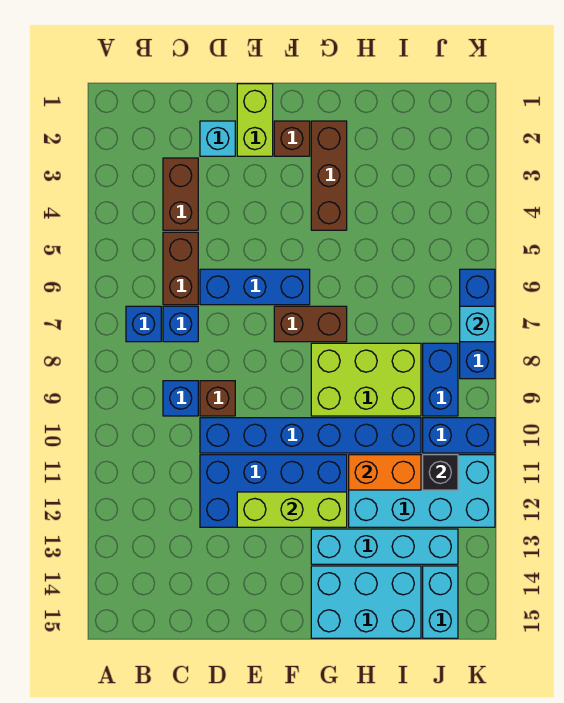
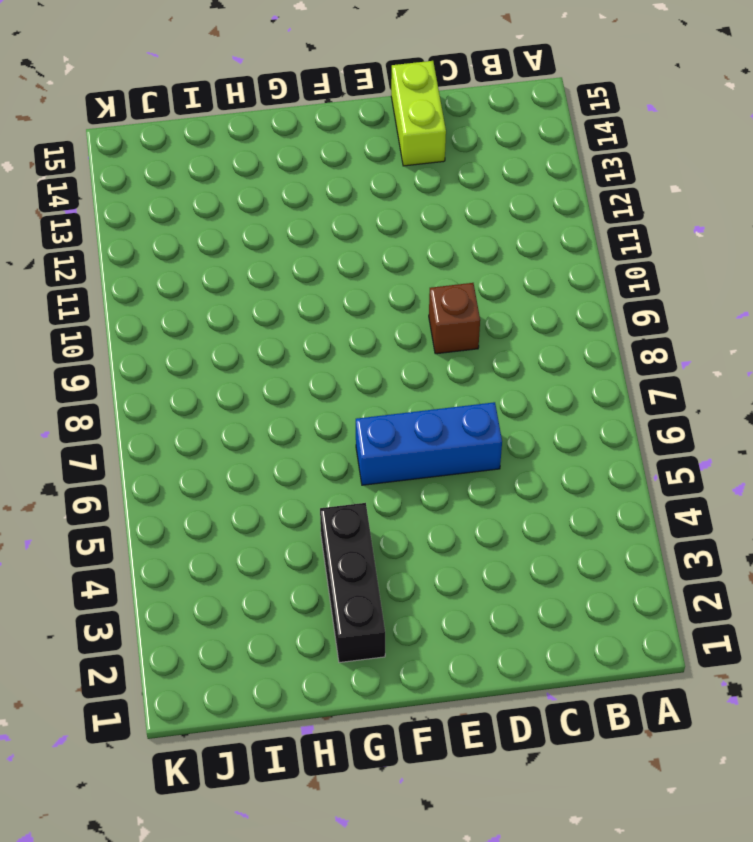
lime 1x2 brick [391,61,446,166] -> lime 1x2 brick moved to [237,84,273,156]
black 1x3 brick [320,503,385,663] -> brown 1x3 brick [311,121,347,230]
none -> blue 1x1 brick [126,306,161,342]
none -> brown 1x2 brick [163,158,198,230]
none -> brown 1x2 brick [163,232,198,305]

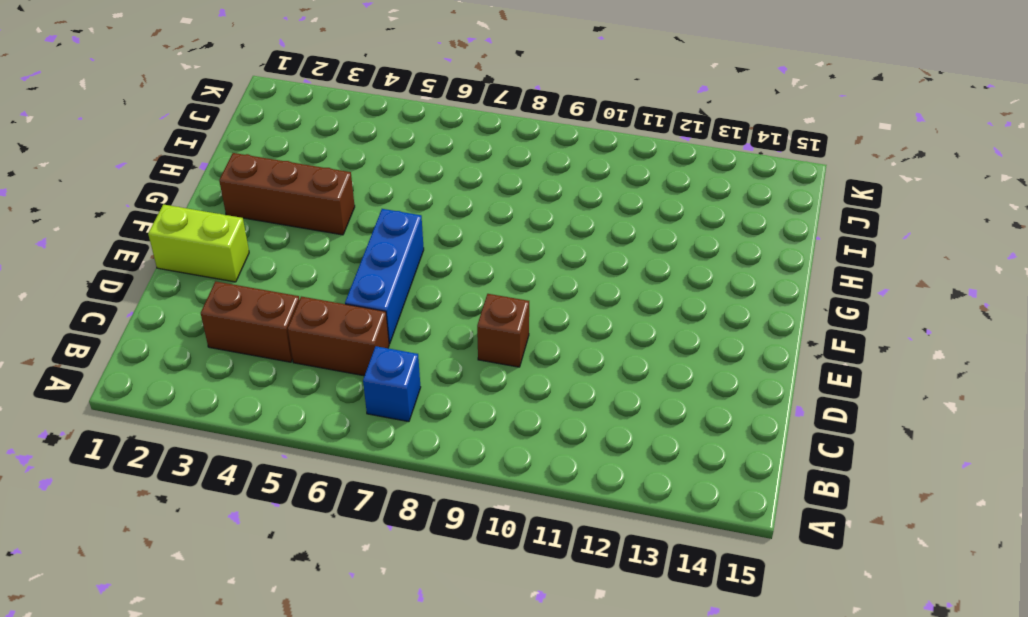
none -> blue 1x1 brick [163,306,198,342]
none -> blue 1x1 brick [163,381,198,416]
none -> cyan 1x1 brick [200,121,235,156]

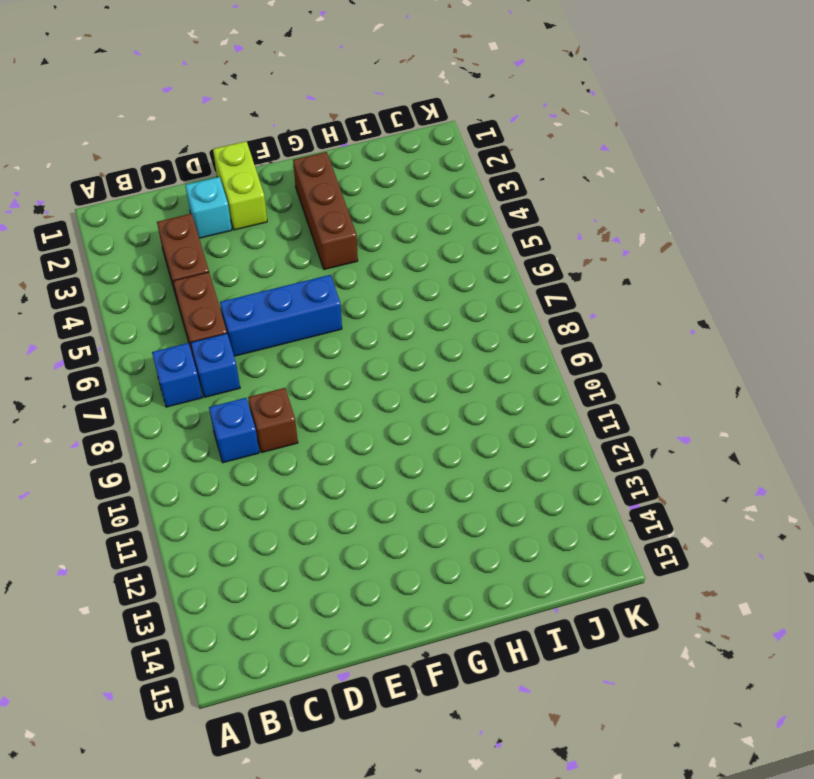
none -> blue 1x6 brick [200,418,421,453]
none -> blue 2x4 brick [200,455,347,527]
none -> brown 1x1 brick [274,121,310,156]

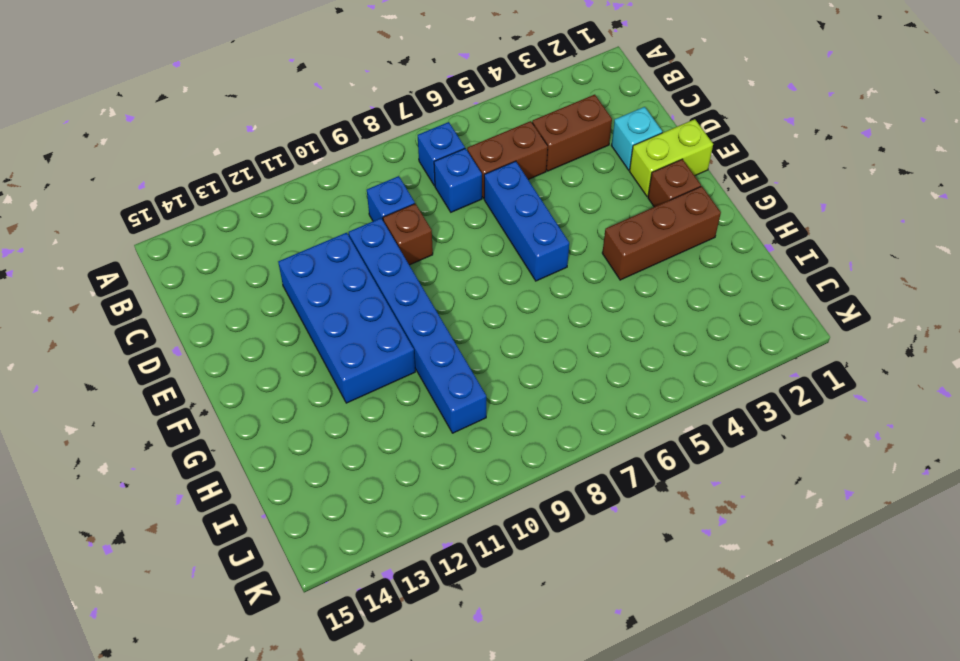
none -> brown 1x2 brick [274,306,347,342]
none -> lime 2x3 brick [311,343,421,416]
none -> cyan 1x4 brick [311,529,458,564]

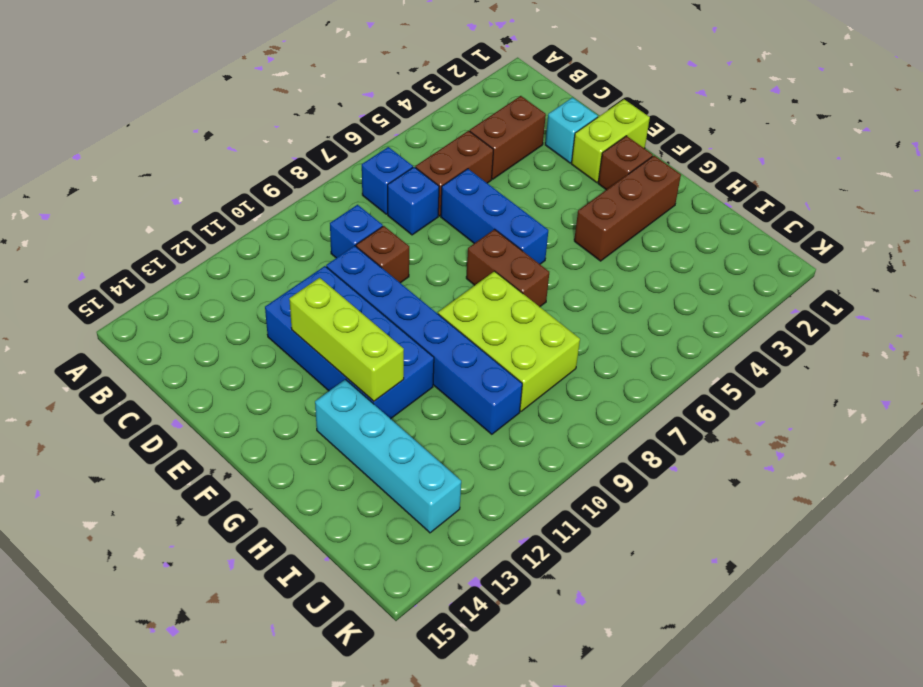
none -> cyan 2x3 brick [311,566,421,638]
none -> cyan 2x4 brick [349,455,495,527]
none -> blue 1x2 brick [423,343,458,416]

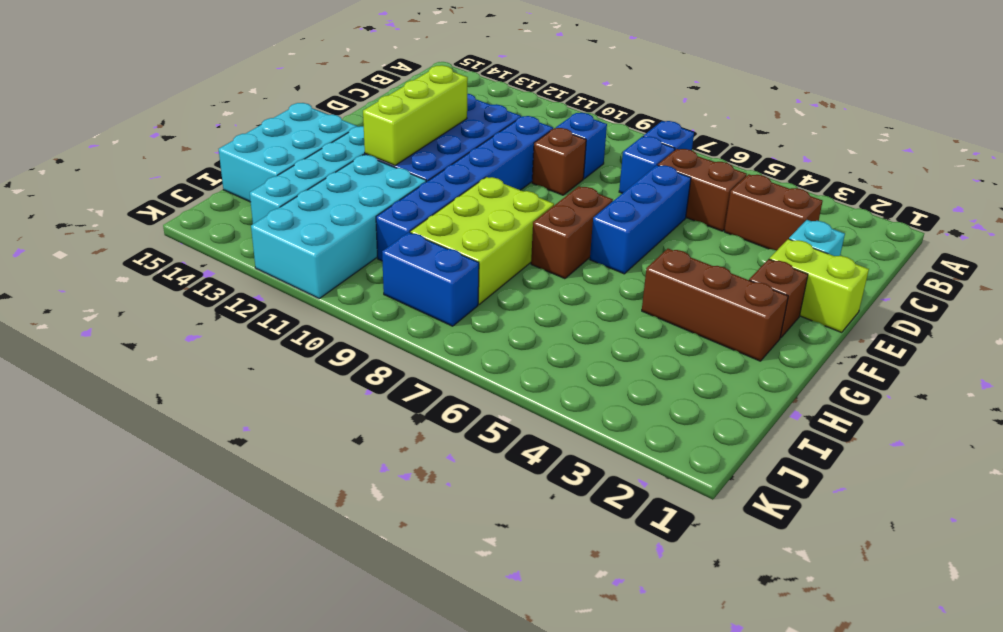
none -> blue 1x2 brick [423,418,495,453]
none -> cyan 1x2 brick [423,566,458,638]
none -> blue 1x3 brick [460,269,495,379]

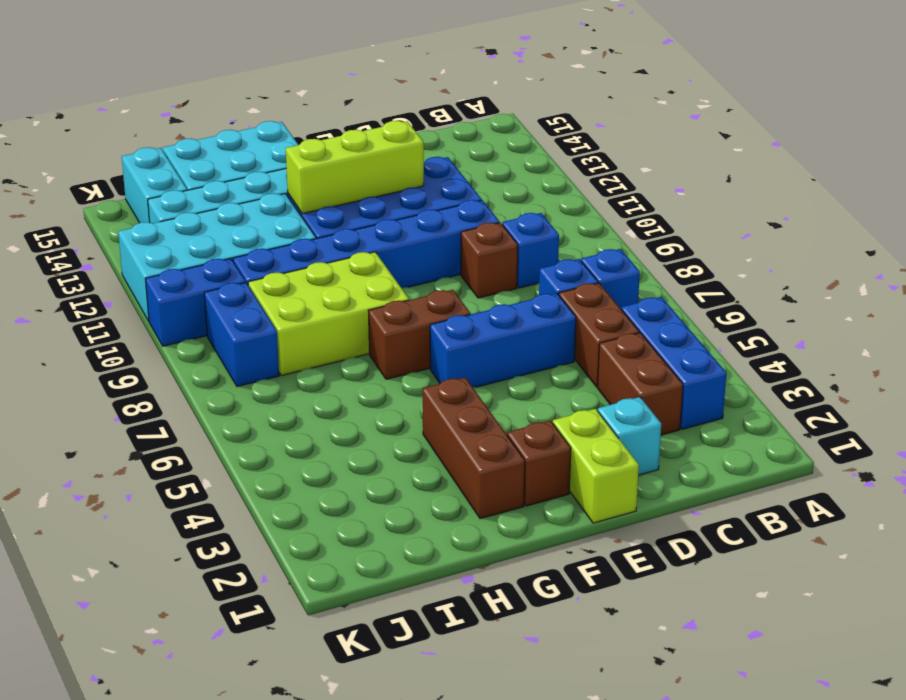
blue 1x3 brick [621,297,726,429] -> blue 1x3 brick moved to [460,269,495,379]
none -> orange 1x2 brick [349,455,421,490]
none -> black 1x1 brick [423,455,458,490]
none -> cyan 1x1 brick [460,306,495,342]

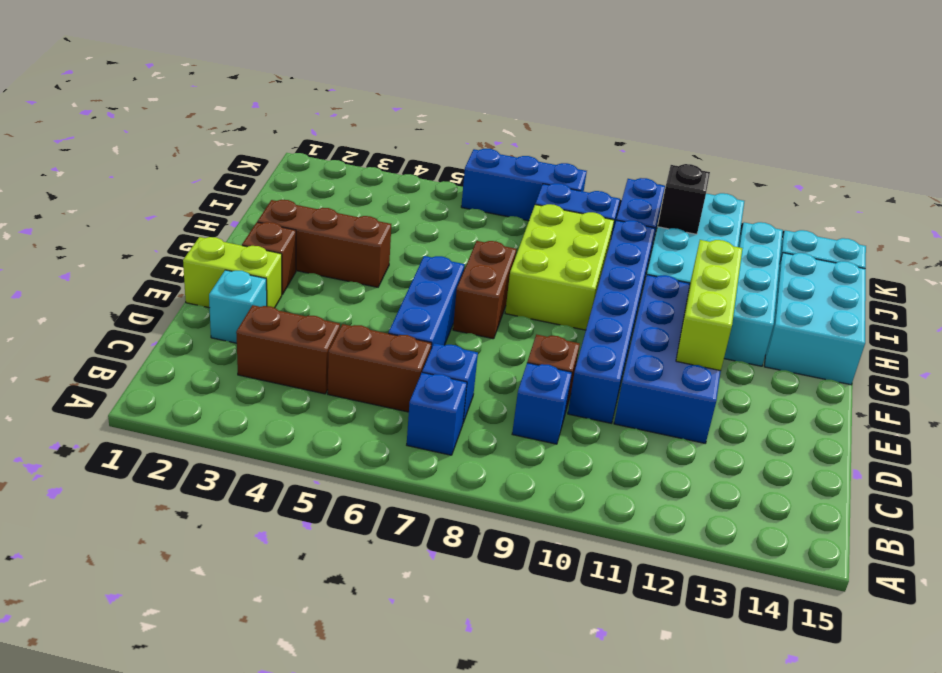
none -> orange 1x2 brick [349,455,421,490]
none -> cyan 1x1 brick [460,306,495,342]

